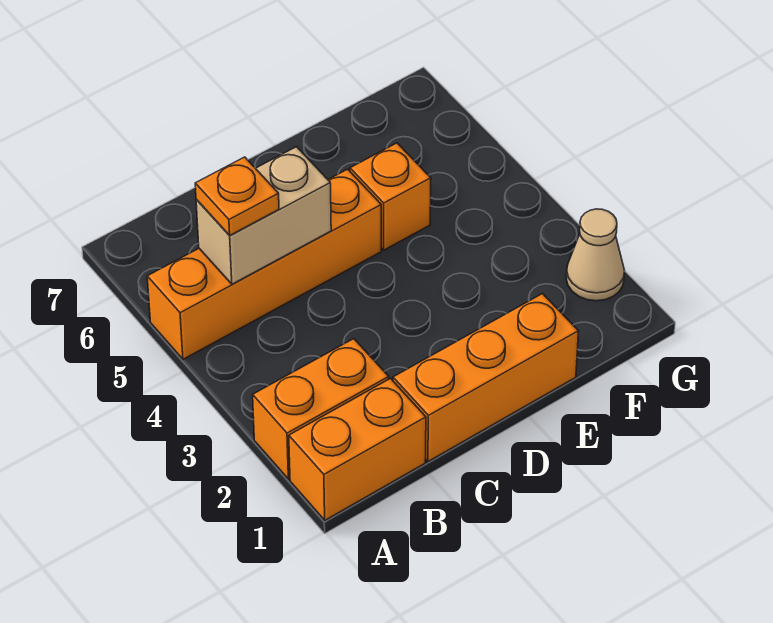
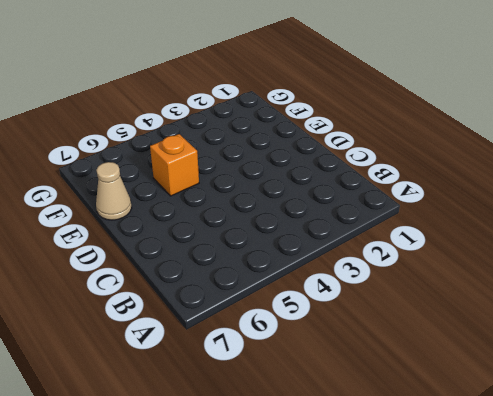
tan 1x1 cone [96,162,132,220] -> tan 1x1 cone moved to [566,209,625,301]
none -> orange 1x2 brick [289,379,426,520]
none -> orange 1x2 brick [253,339,389,479]

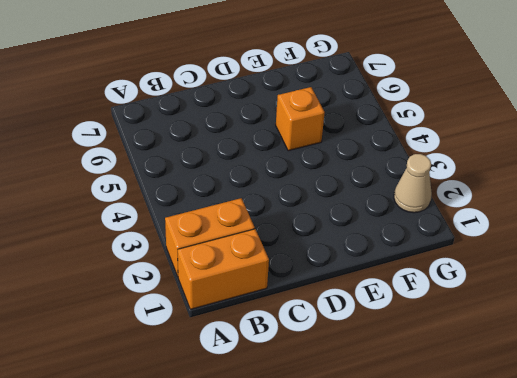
none -> orange 1x4 brick [147,169,381,359]
none -> orange 1x3 brick [393,294,578,462]

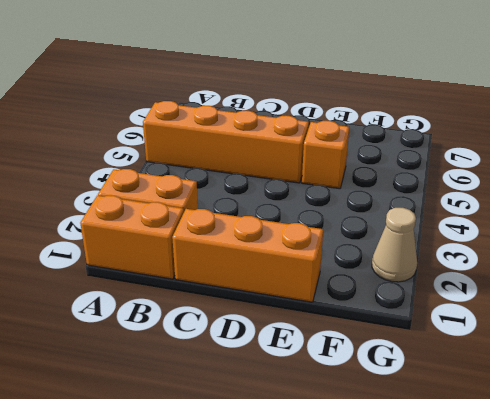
none -> tan 1x2 brick [196,147,331,284]
none -> orange 1x1 plate [195,157,279,236]

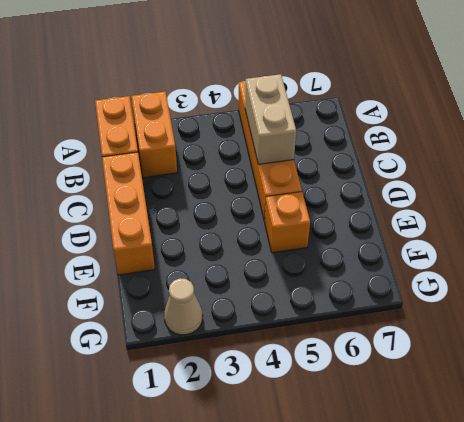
none -> orange 1x1 plate [195,157,279,236]

